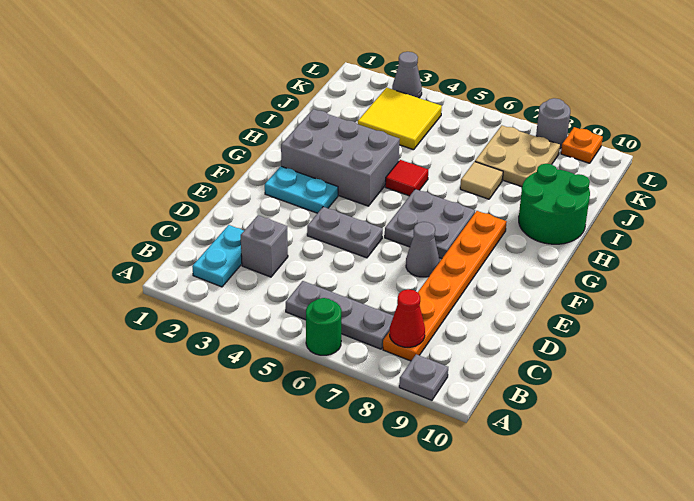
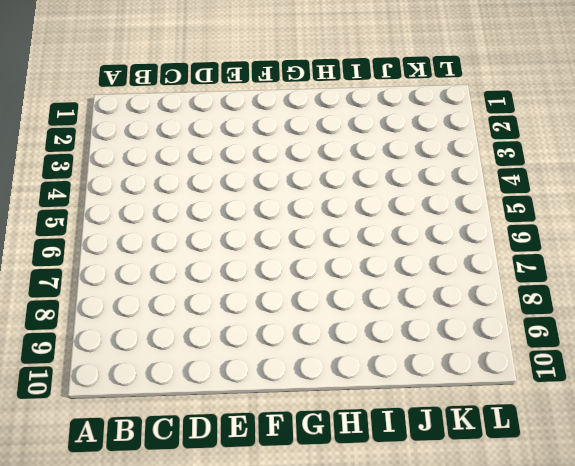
none -> green 1x1 round brick [306,298,342,355]
none -> grey 1x1 plate [399,354,448,400]
none -> cyan 1x2 plate [192,225,244,287]

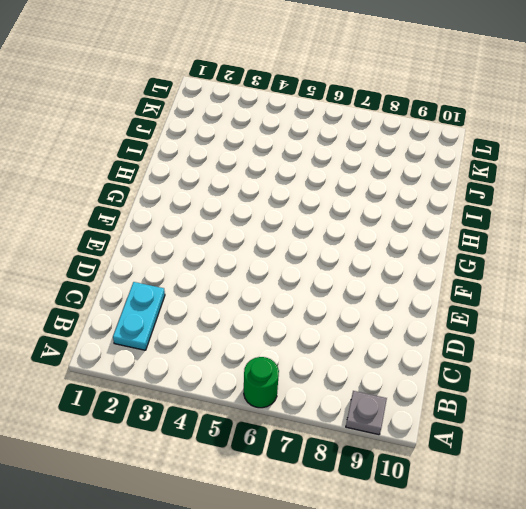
none -> grey 1x3 plate [286,281,393,349]
none -> orange 1x6 plate [383,211,507,361]
none -> grey 1x1 brick [241,215,288,277]

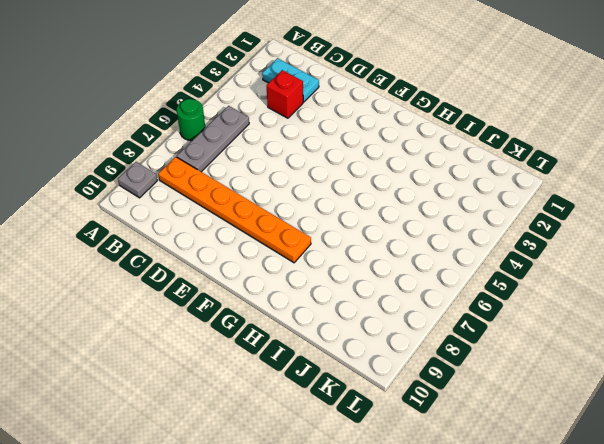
red 1x1 brick [267,70,303,118] -> grey 1x1 brick [241,215,288,277]
none -> grey 1x2 plate [307,207,383,258]
none -> grey 1x1 cone [406,222,439,277]
none -> cyan 1x2 plate [265,166,338,213]

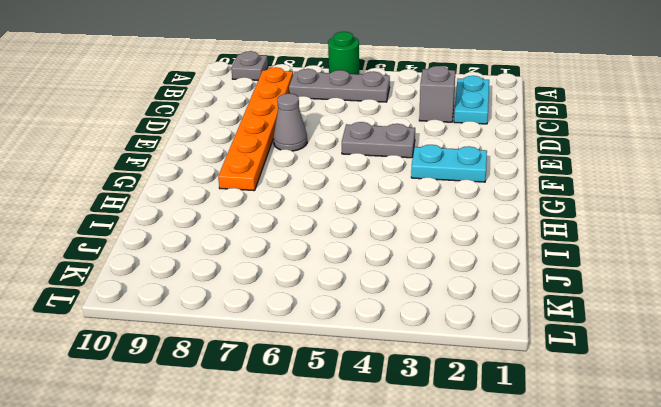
none -> grey 2x2 plate [385,189,475,259]
none -> grey 2x3 brick [281,109,400,206]
none -> red 1x1 tile [385,160,428,196]

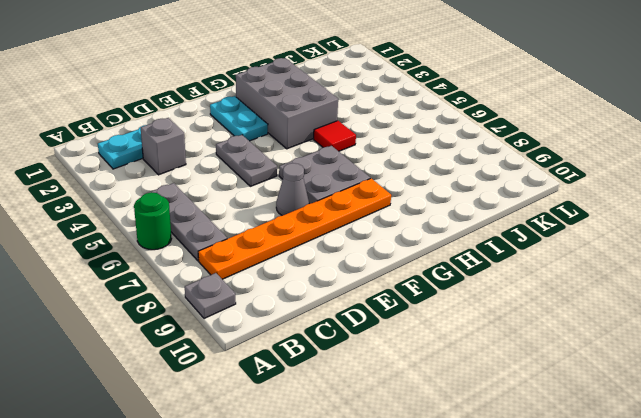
none -> green 2x2 round brick [519,164,590,244]
none -> tan 1x1 tile [460,162,503,199]
none -> yellow 2x2 tile [358,87,442,150]

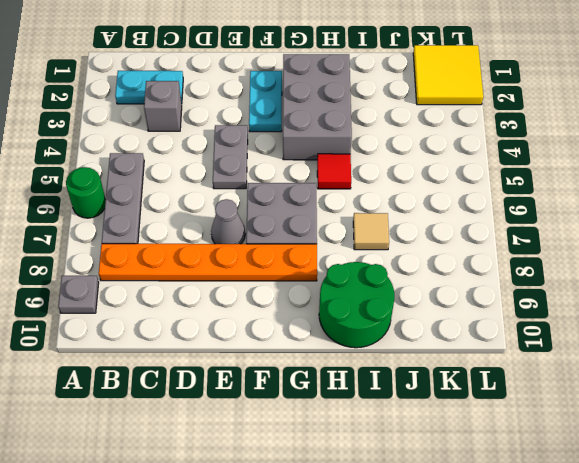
yellow 2x2 tile [413,45,483,105] -> yellow 2x2 tile moved to [358,87,442,150]
none -> tan 2x2 plate [475,125,560,187]
none -> grey 1x1 cone [392,52,422,98]
none -> grey 1x1 round brick [536,98,570,148]

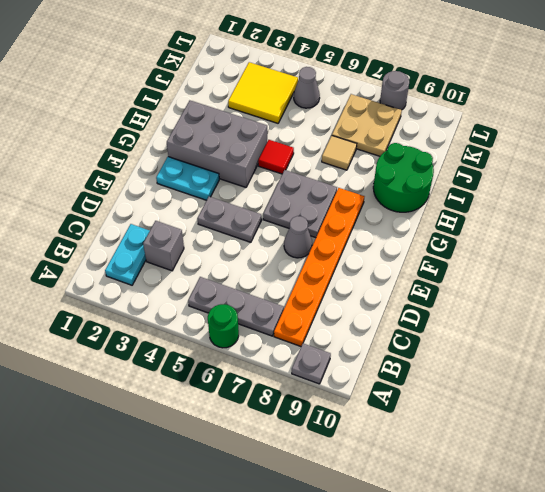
grey 1x1 cone [294,67,320,108] -> grey 1x1 cone moved to [392,52,422,98]
none -> orange 1x1 plate [561,127,603,163]
none -> red 1x1 cone [390,289,425,347]

